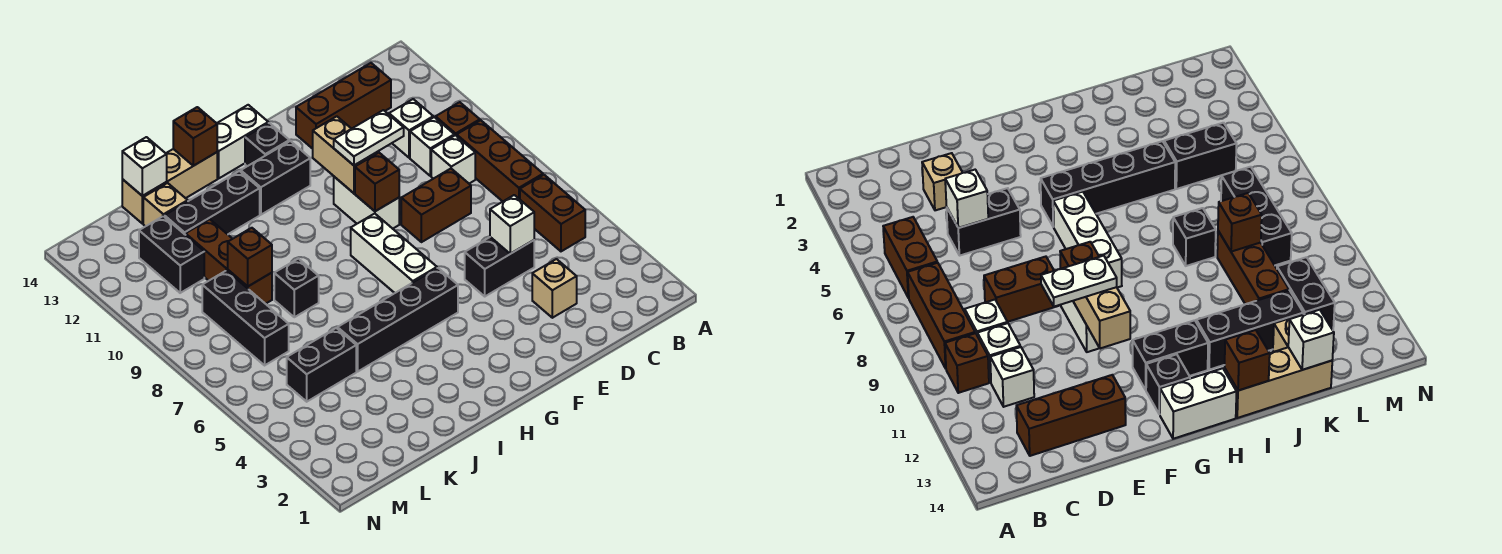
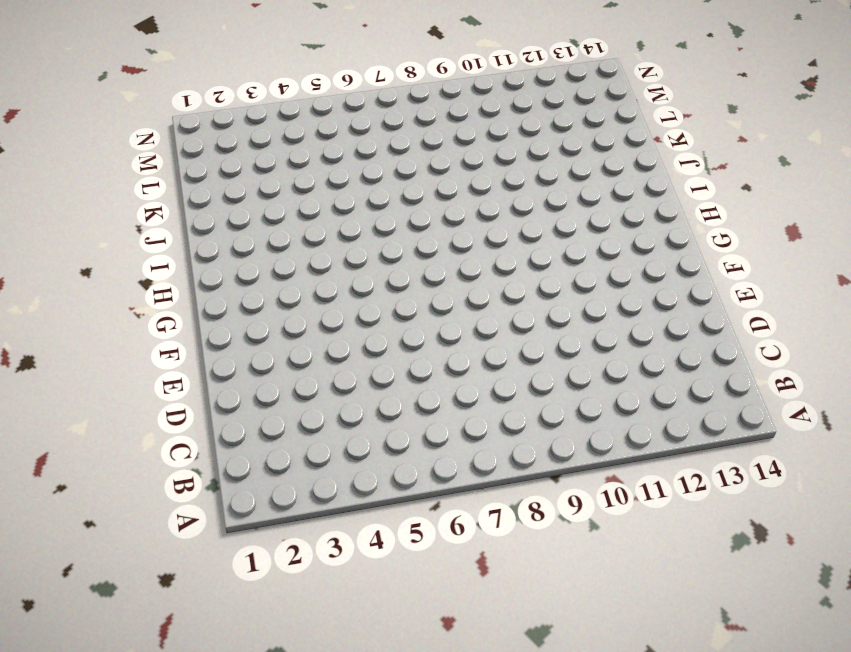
none -> brown 1x2 brick [520,175,585,251]
none -> brown 1x3 brick [457,120,543,201]
none -> brown 1x1 brick [436,102,480,136]
none -> white 1x1 brick [431,135,475,183]

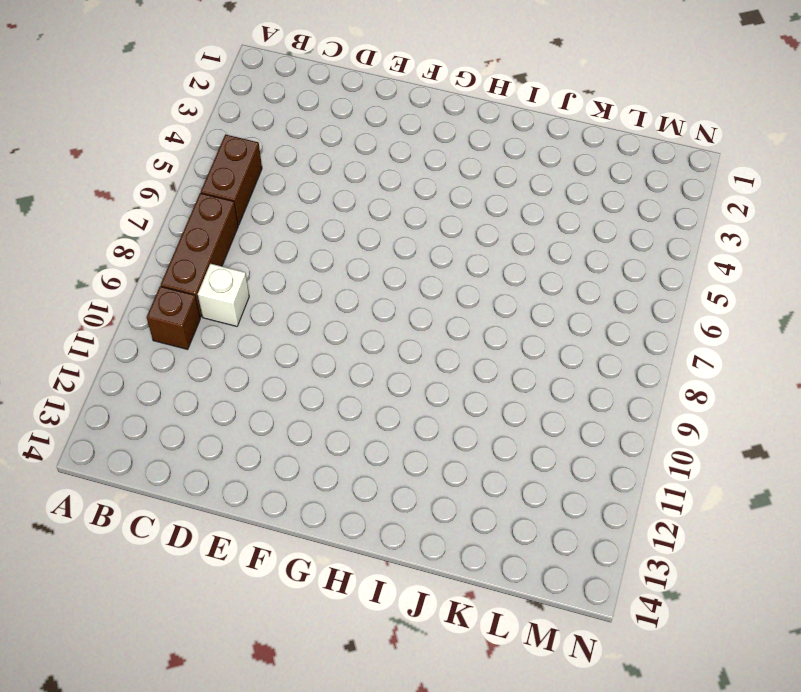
none -> white 1x1 brick [410,117,454,176]
none -> white 1x1 brick [389,99,433,158]
none -> brown 1x3 brick [296,63,391,149]
none -> tan 1x1 brick [532,259,577,318]

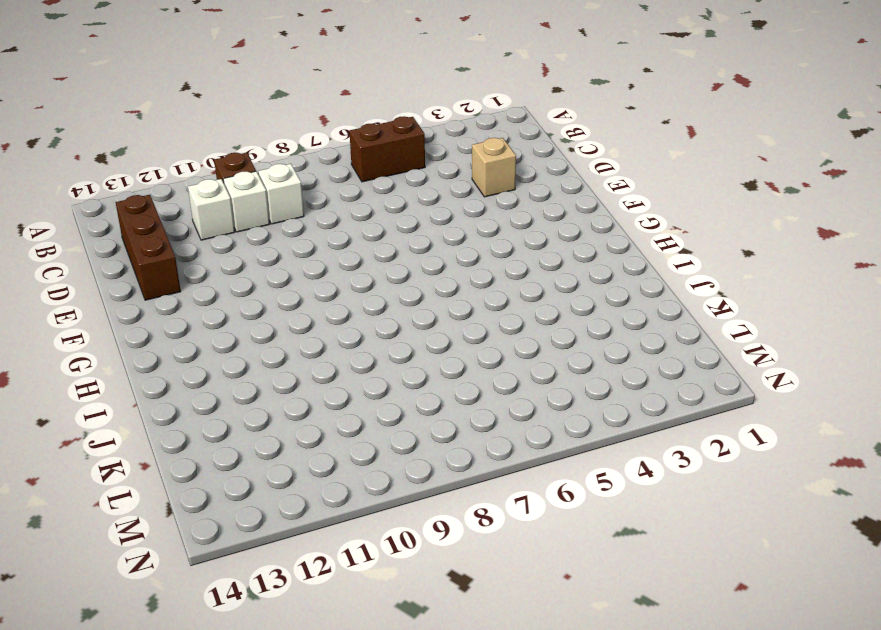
none -> brown 1x3 brick [457,120,543,201]
none -> black 1x2 brick [465,237,534,296]
none -> brown 1x2 brick [401,169,471,242]
none -> white 1x2 brick [334,177,399,229]

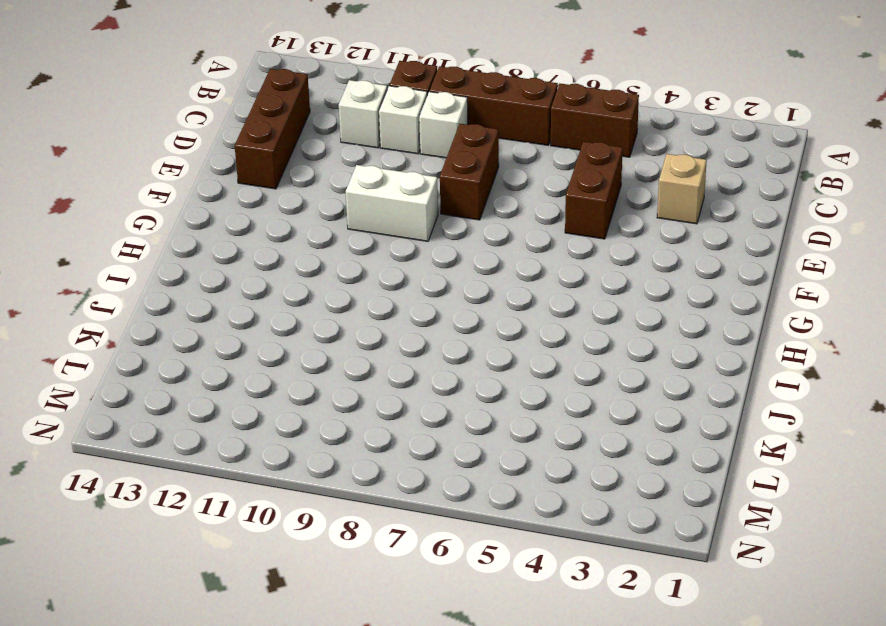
brown 1x2 brick [565,142,623,239] -> black 1x2 brick [465,237,534,296]
none -> black 1x4 brick [338,268,458,372]
none -> white 1x3 brick [351,214,437,293]
none -> black 1x2 brick [241,141,310,215]
none -> black 1x1 brick [245,123,289,166]

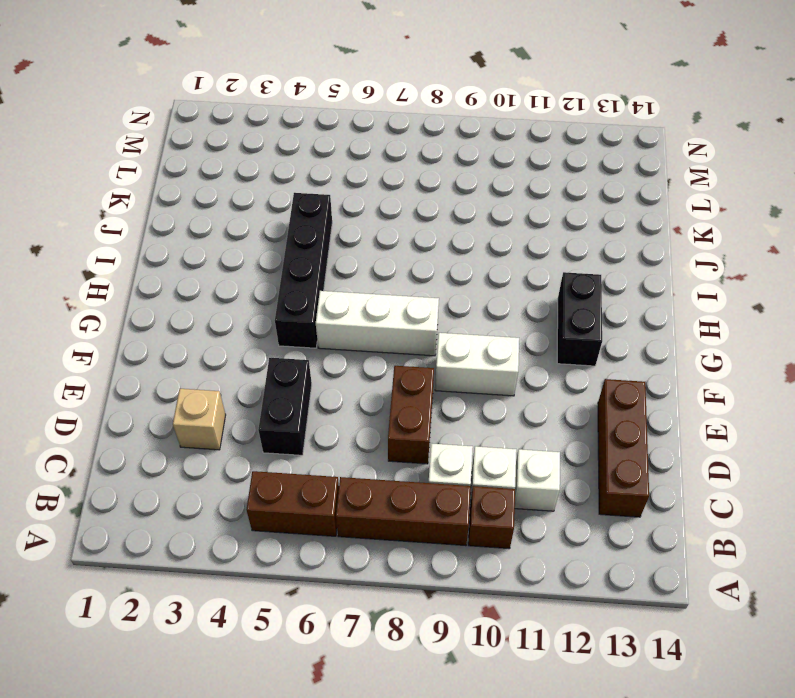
none -> black 1x1 brick [245,123,289,166]
none -> white 1x2 brick [217,105,268,178]
none -> black 1x3 brick [164,171,260,235]
none -> tan 1x3 brick [122,149,217,224]

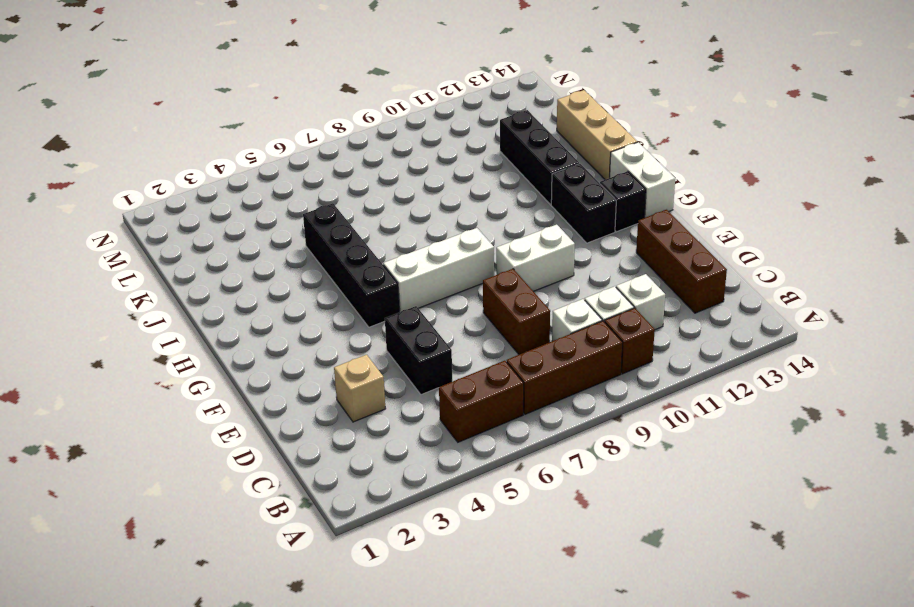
none -> black 1x1 brick [274,259,319,317]
none -> black 1x2 brick [287,328,356,402]
none -> brown 1x3 brick [186,219,272,304]
none -> tan 1x1 brick [143,183,188,226]

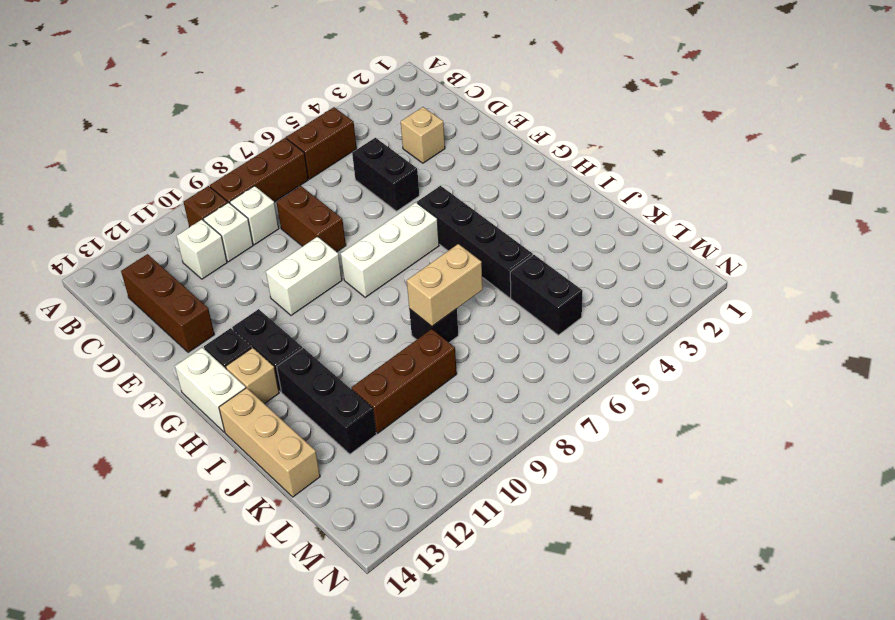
tan 1x1 brick [226,348,279,404] -> tan 1x1 brick moved to [143,183,188,226]
tan 1x2 brick [407,244,483,326] -> tan 1x2 brick moved to [313,116,378,193]
none -> black 1x3 brick [202,271,289,365]
none -> black 1x2 brick [139,216,204,293]
none -> white 1x1 brick [490,195,534,254]
none -> brown 1x1 brick [355,153,399,211]

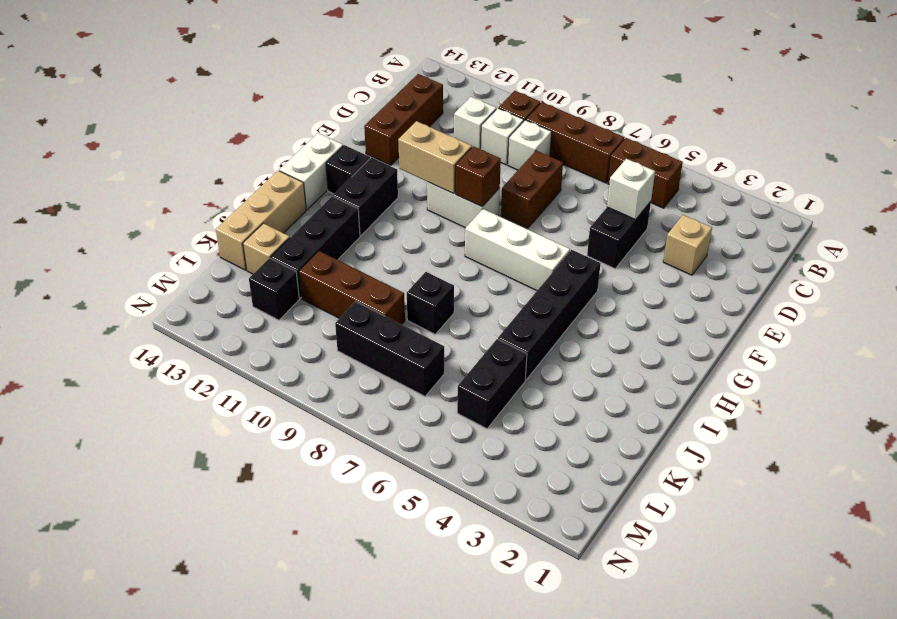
black 1x1 brick [249,258,299,320] -> black 1x2 brick [139,216,204,293]
none -> brown 1x1 brick [173,107,217,166]
none -> brown 1x1 brick [228,228,272,286]
none -> white 1x1 brick [122,137,167,196]
none -> white 1x2 plate [334,110,404,165]

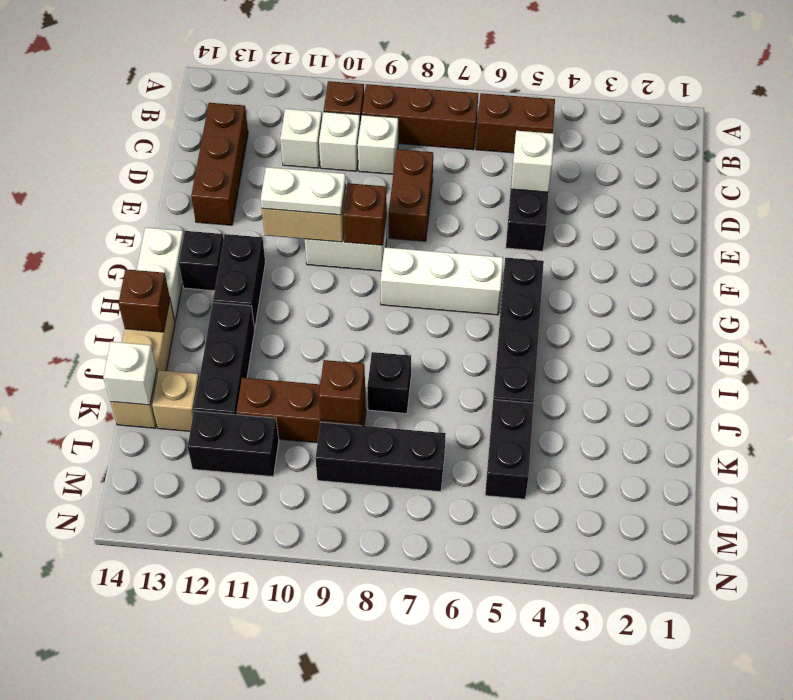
white 1x2 plate [261,167,346,215] -> white 1x2 plate turned to [334,110,404,165]
none -> tan 1x1 brick [532,259,577,318]

